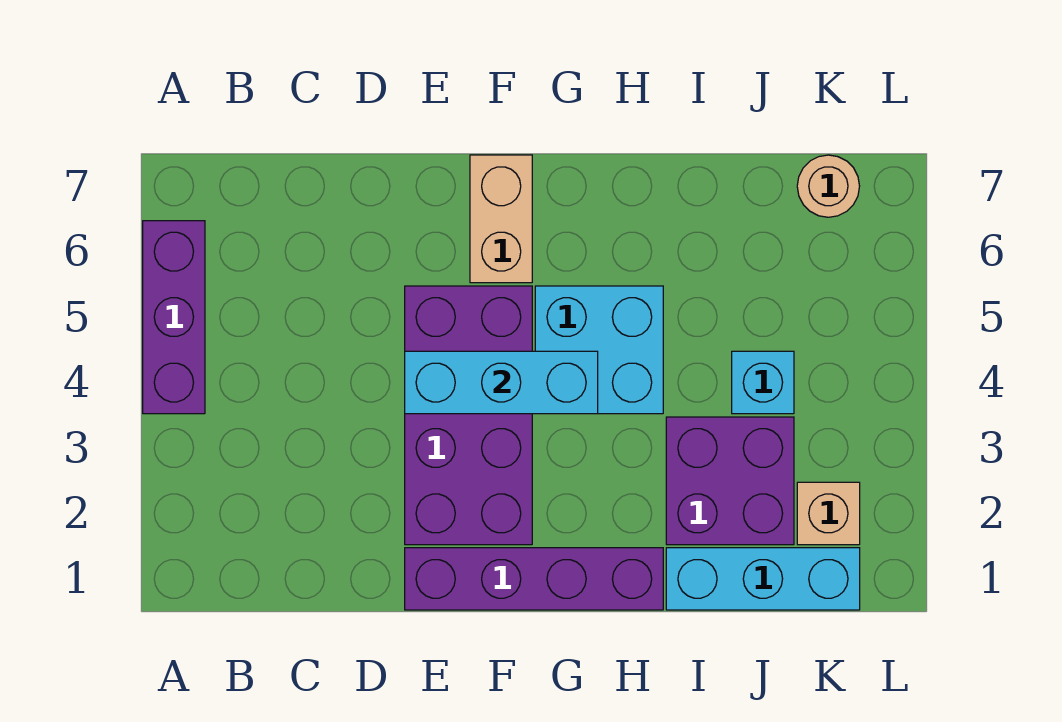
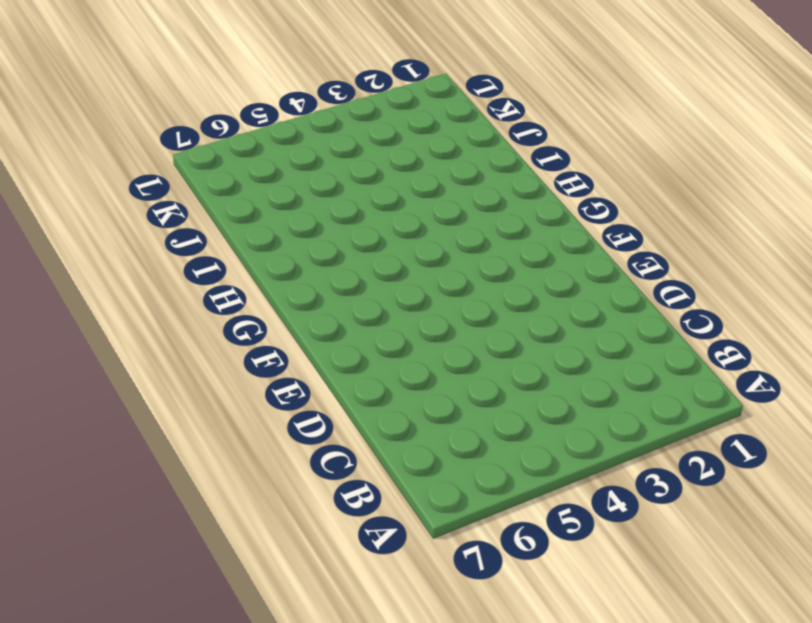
none -> purple 1x3 brick [143,221,205,414]
none -> purple 1x4 brick [405,548,663,610]

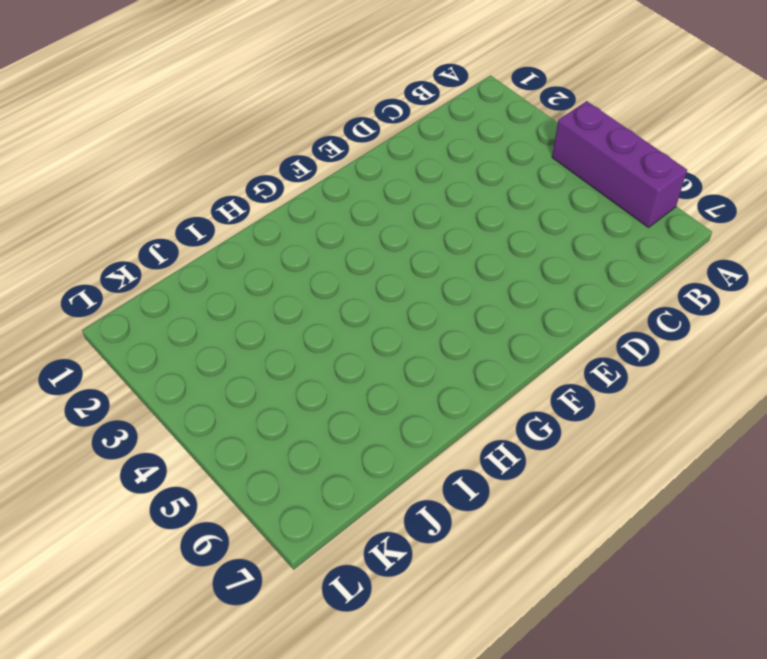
none -> purple 1x4 brick [405,548,663,610]
none -> purple 2x4 brick [405,286,532,545]

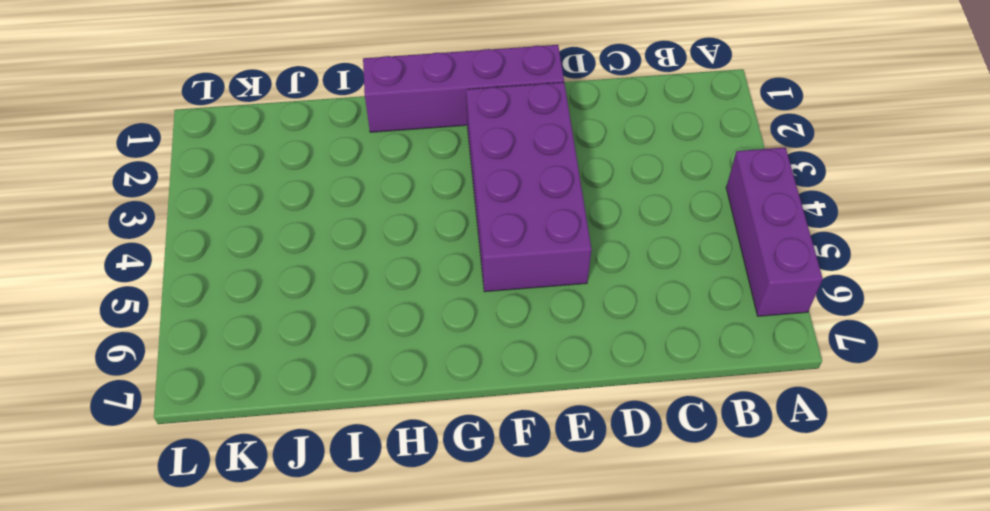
none -> tan 1x2 brick [470,155,532,283]
none -> cyan 2x2 brick [535,286,663,414]

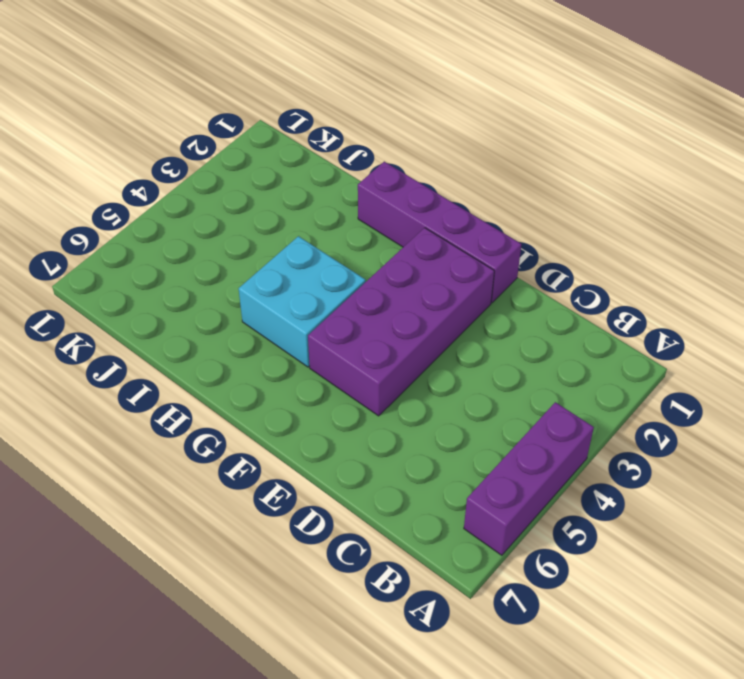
none -> tan 1x2 brick [470,155,532,283]
none -> cyan 1x3 brick [666,548,860,610]

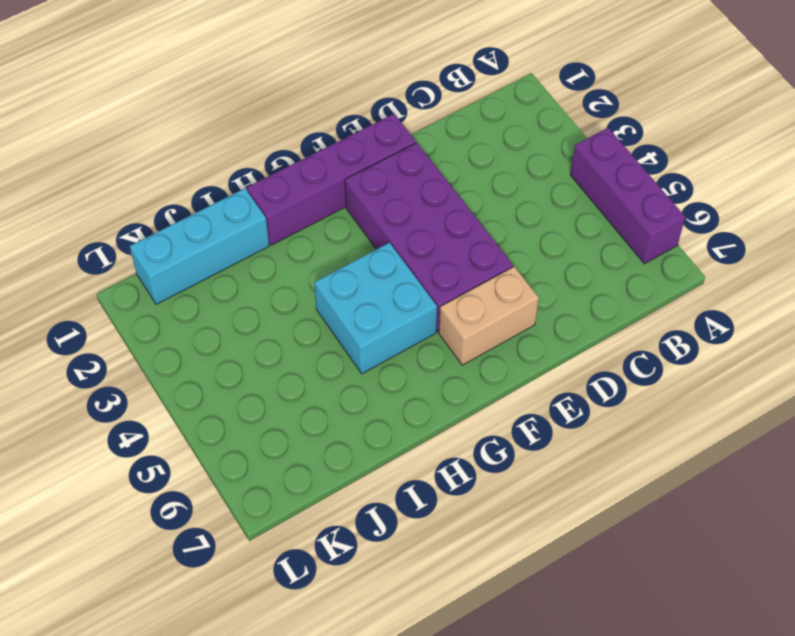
tan 1x2 brick [439,267,539,365] -> tan 1x2 brick turned to [470,155,532,283]
none -> purple 2x2 brick [666,417,794,545]
none -> cyan 1x1 brick [732,351,794,414]

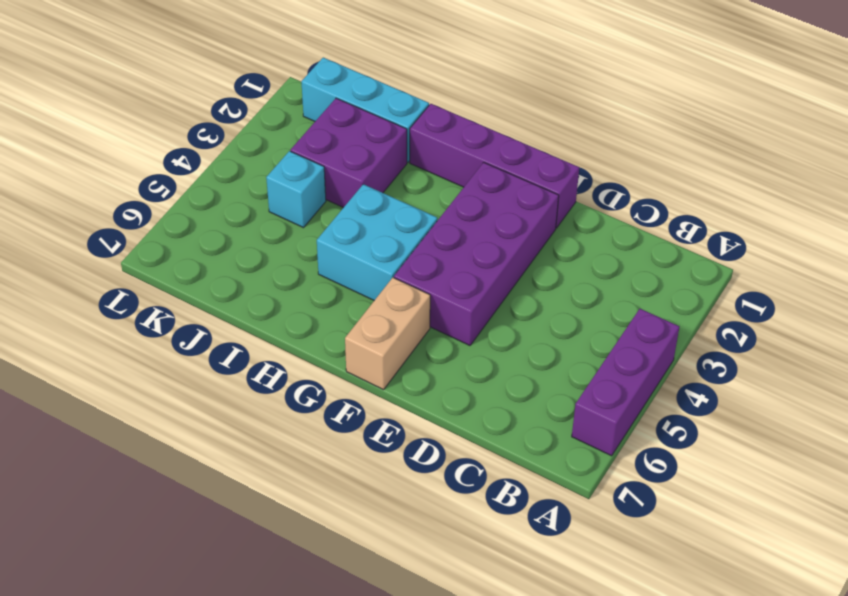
none -> tan 1x1 brick [797,482,860,545]
none -> tan 1x1 round brick [797,155,860,217]

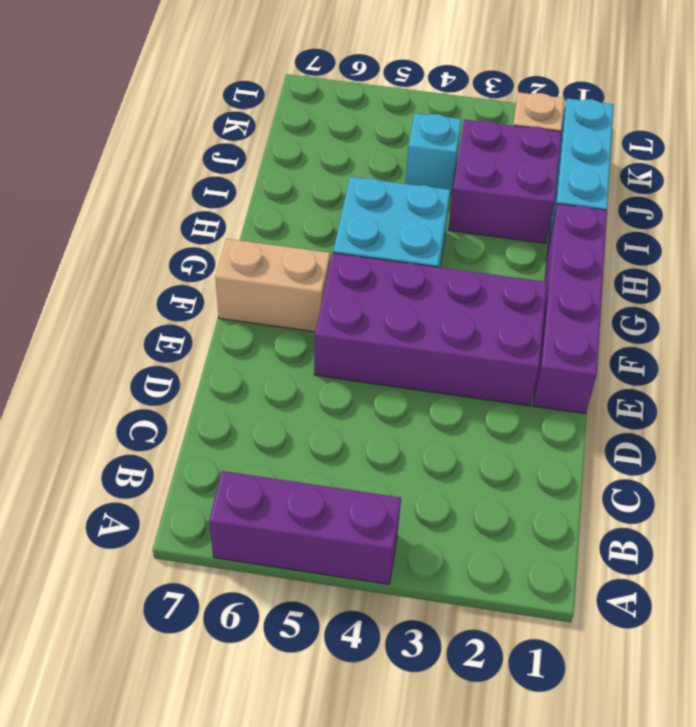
none -> tan 1x1 round brick [797,155,860,217]
none -> cyan 1x3 brick [405,351,598,414]

